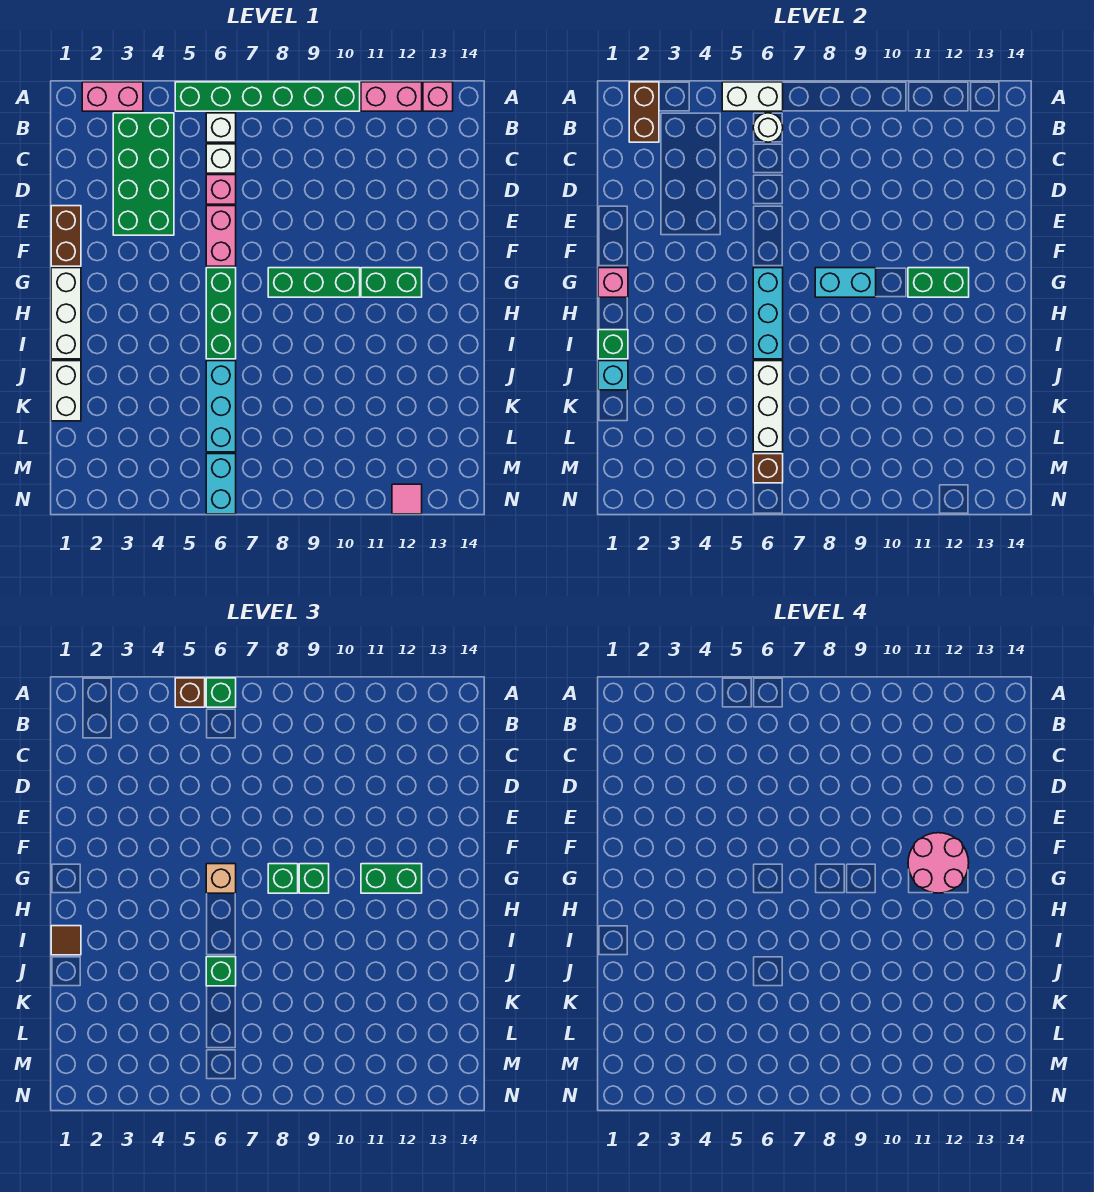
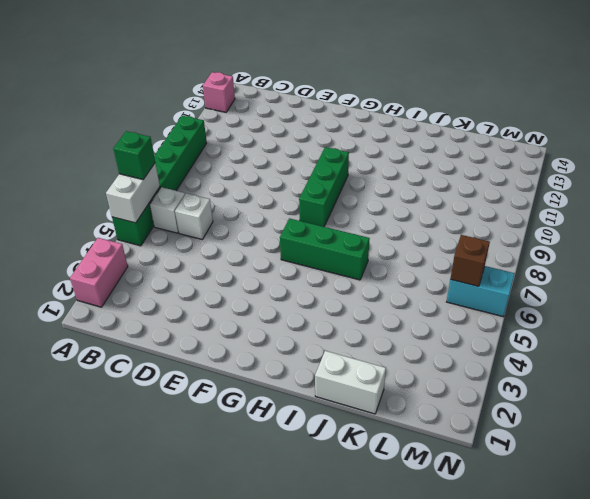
none -> pink 1x2 brick [361,82,422,111]
none -> green 2x4 brick [113,113,174,235]
none -> pink 1x1 brick [206,175,236,204]
none -> brown 1x2 brick [51,206,81,266]

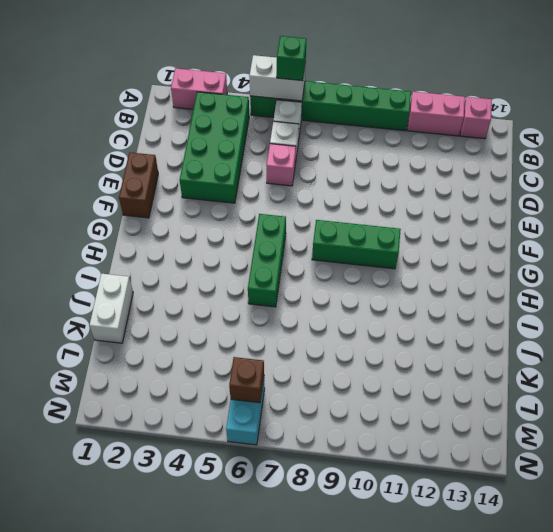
none -> pink 1x2 brick [206,206,236,266]
none -> white 1x3 brick [51,268,81,359]
none -> green 1x2 brick [361,268,422,297]
none -> cyan 1x3 brick [206,361,236,452]

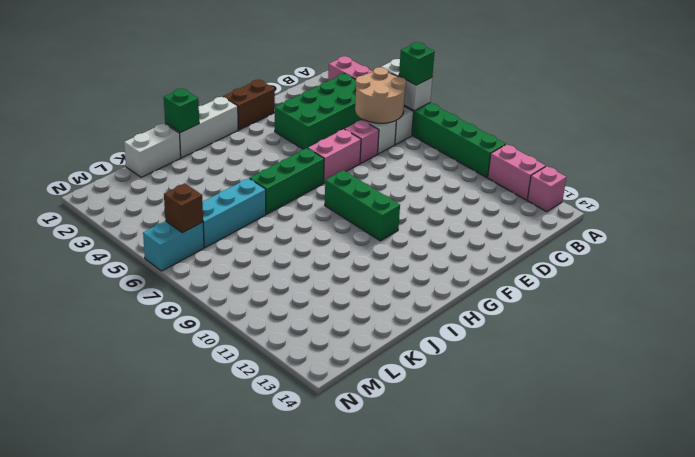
tan 2x2 round brick [355,67,406,123] -> white 1x1 round brick [753,113,783,142]
none -> green 1x2 brick [361,268,422,297]
none -> pink 1x1 tile [392,484,422,514]
none -> brown 1x2 brick [629,82,659,142]
none -> pink 1x1 brick [598,268,628,297]

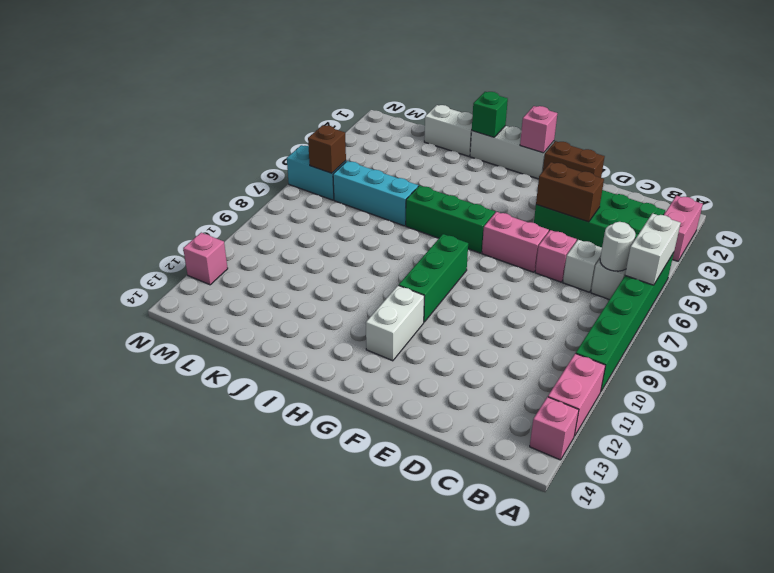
brown 1x2 brick [536,162,604,222] -> brown 1x2 brick moved to [629,82,659,142]
white 1x2 brick [366,285,424,361] -> green 1x2 brick [361,268,422,297]
pink 1x1 brick [183,233,228,285] -> pink 1x1 tile [392,484,422,514]
none -> cyan 1x3 brick [753,268,783,359]
none -> cyan 1x2 brick [815,268,876,297]
none -> green 1x2 brick [908,268,969,297]
none -> cyan 1x1 brick [598,361,628,390]

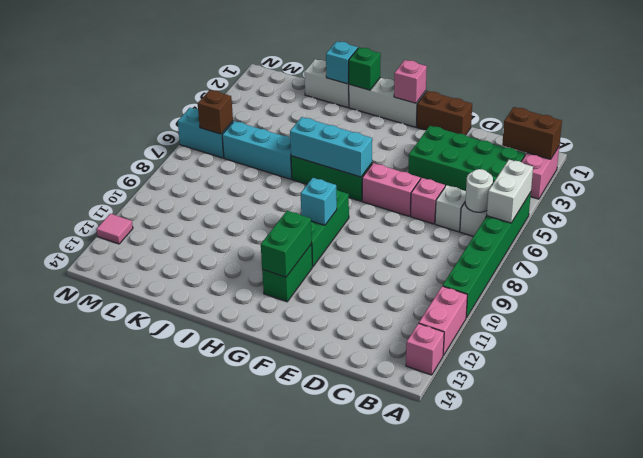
cyan 1x1 brick [301,178,337,225] -> cyan 1x2 brick [815,268,876,297]
none -> white 1x3 brick [753,361,783,452]
none -> brown 1x1 brick [175,678,205,707]
none -> green 1x1 brick [206,678,236,707]
none -> tan 1x1 brick [206,864,236,893]

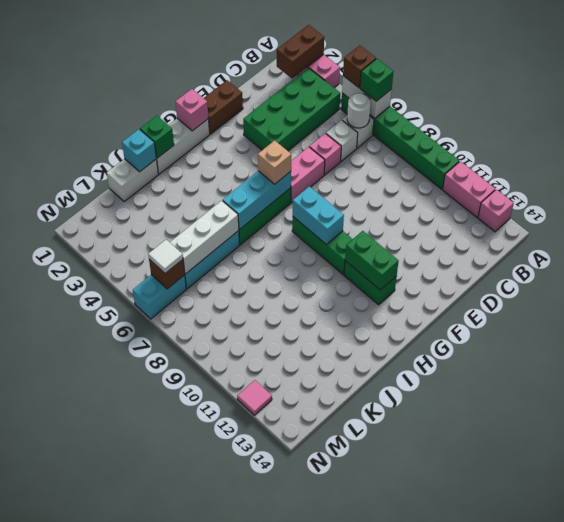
white 1x1 tile [148,240,183,274] -> none
none -> green 1x1 brick [268,864,298,893]
none -> green 1x1 brick [299,864,329,893]
none -> green 1x2 brick [361,864,422,893]
none -> brown 1x1 tile [51,926,81,955]

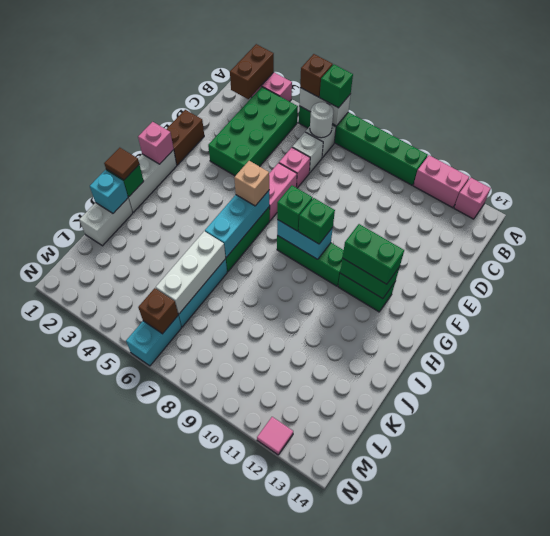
none -> green 1x1 brick [206,957,236,986]
none -> pink 2x2 round brick [908,833,969,893]

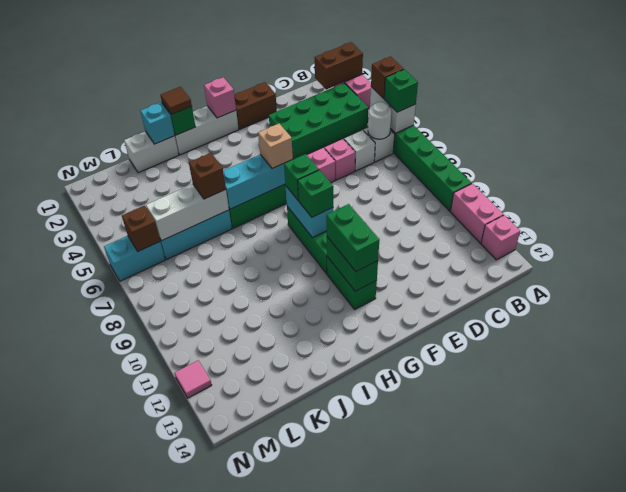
brown 1x1 brick [189,153,226,199] -> green 1x1 brick [206,957,236,986]
none -> pink 2x2 round brick [908,833,969,893]

